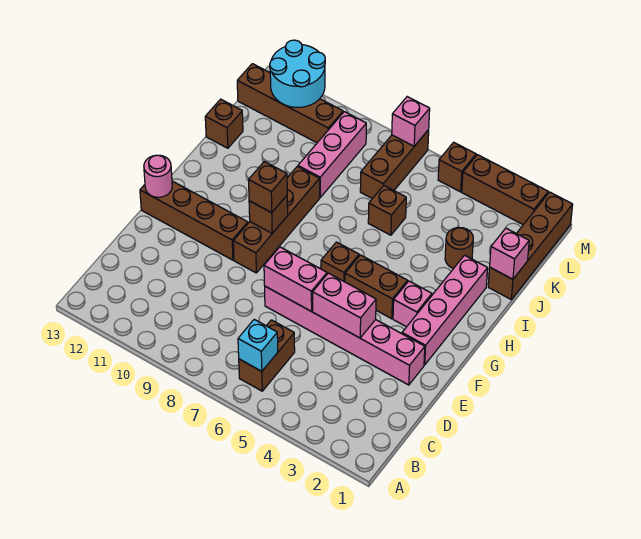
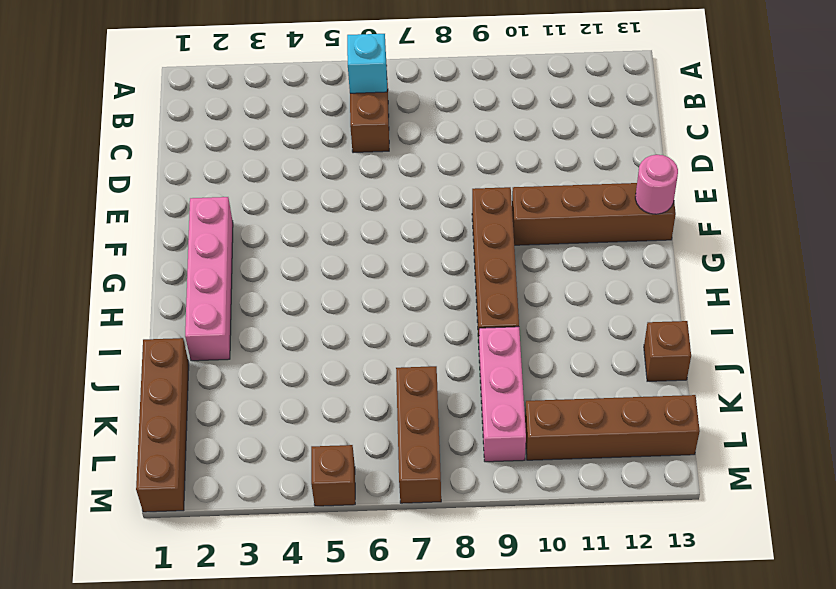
none -> pink 1x6 brick [265,286,425,385]
none -> pink 1x1 brick [393,281,432,327]
none -> brown 1x2 brick [345,255,408,319]

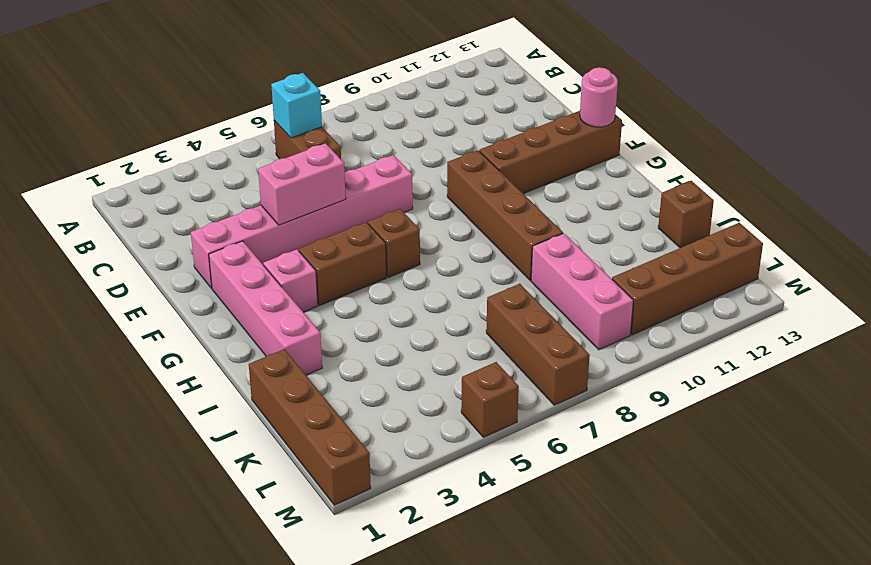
none -> brown 1x1 round brick [445,227,473,269]
none -> brown 1x1 brick [368,185,406,235]
none -> brown 1x3 brick [462,155,548,225]

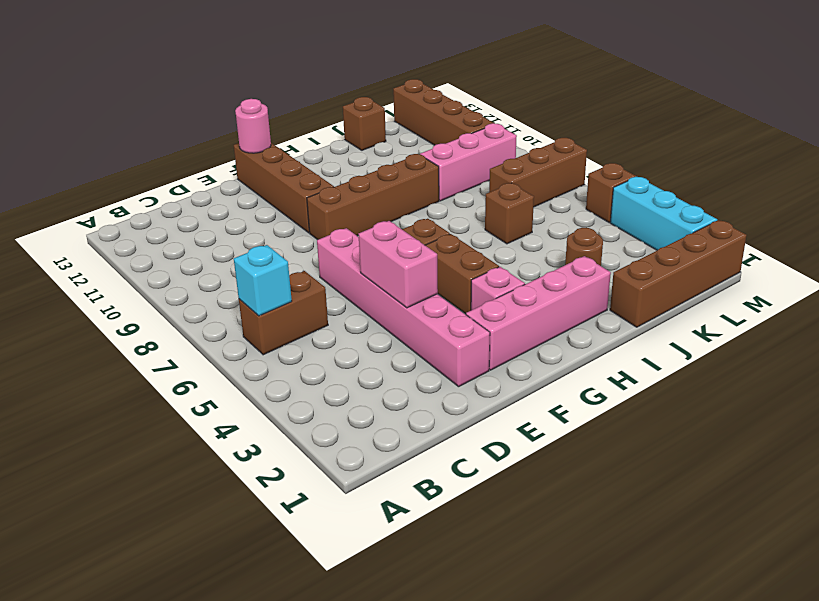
cyan 1x3 brick [610,177,717,250] -> brown 1x3 brick [462,155,548,225]
none -> pink 1x2 brick [264,247,327,312]
none -> brown 1x1 brick [249,196,288,233]
none -> pink 1x1 brick [490,228,529,279]

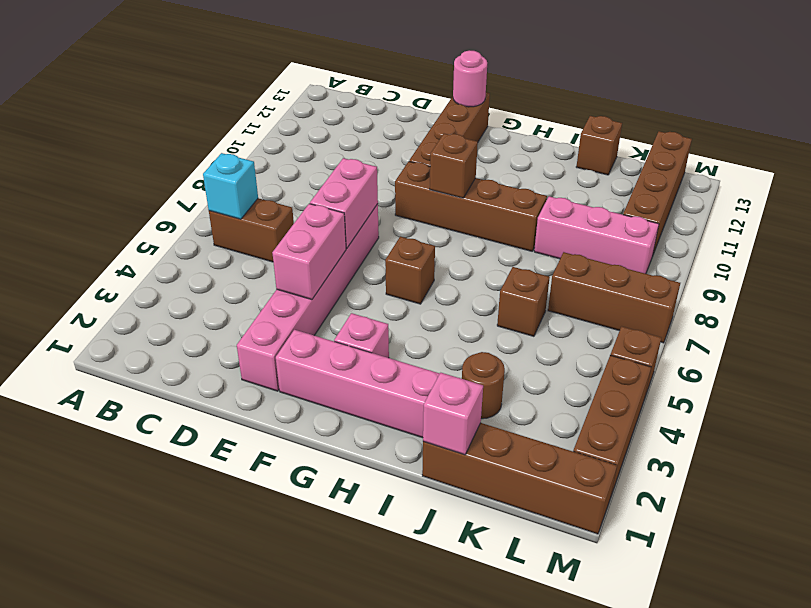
none -> brown 1x2 brick [345,255,408,319]
none -> cyan 2x2 round brick [270,40,325,107]
none -> pink 1x1 brick [392,97,430,146]

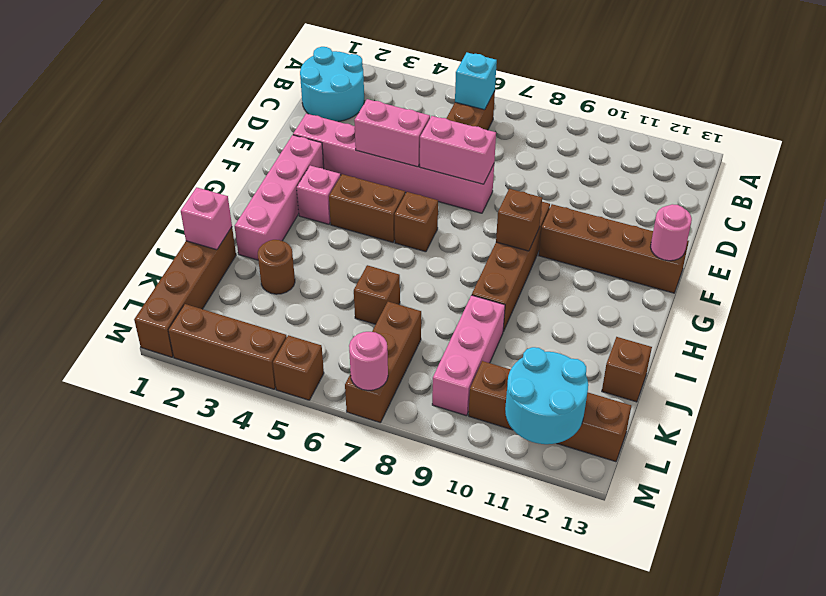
cyan 2x2 round brick [300,47,364,122] -> none
pink 1x1 round brick [349,332,388,390] -> pink 1x1 brick [392,97,430,146]
none -> brown 1x1 brick [249,162,287,213]

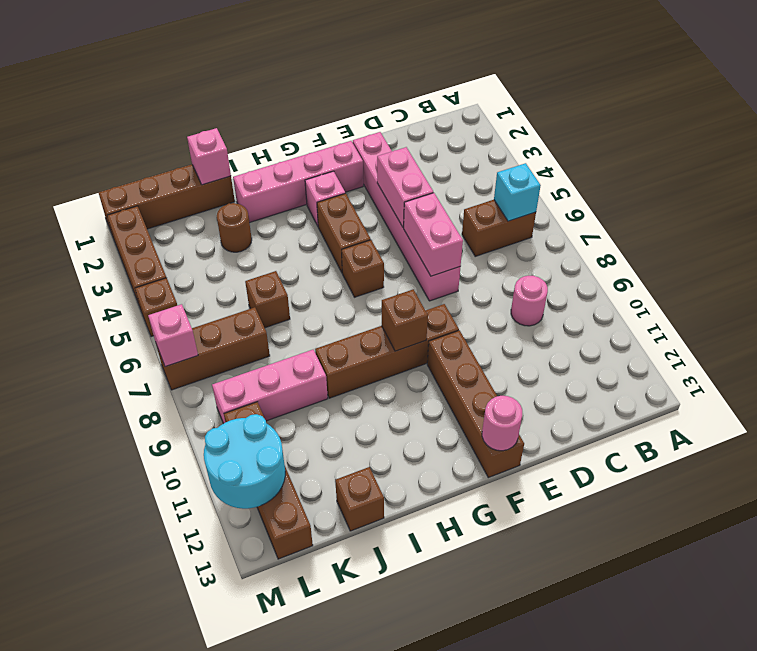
pink 1x1 round brick [511,276,548,326] -> none
none -> brown 1x1 brick [249,162,287,213]

